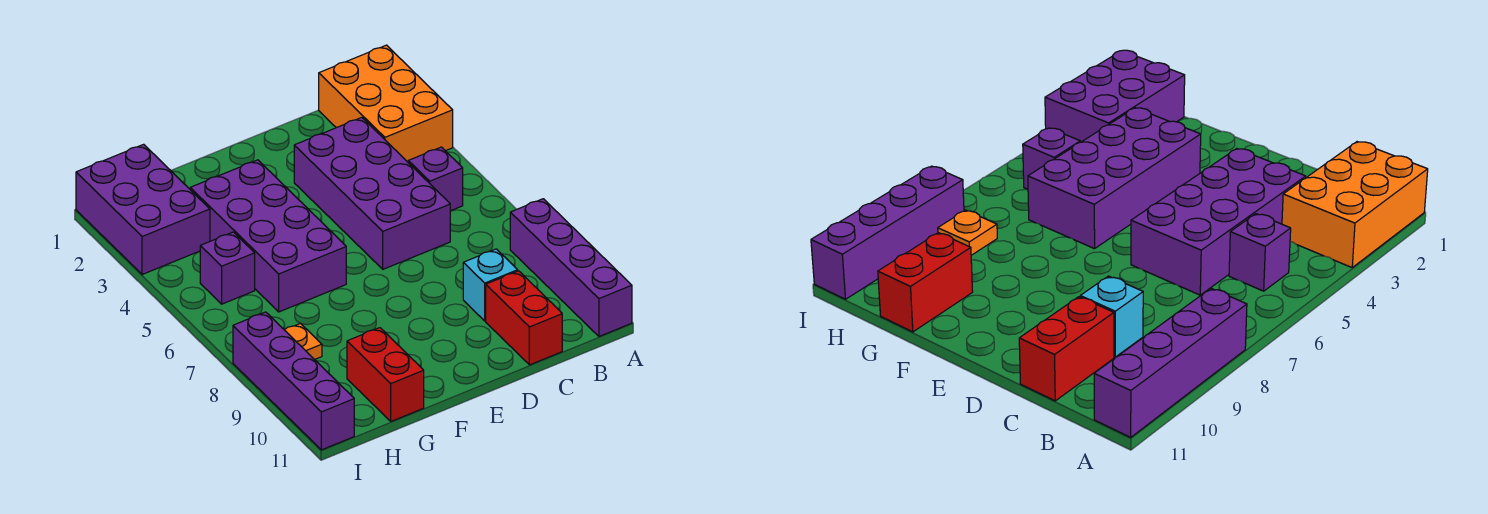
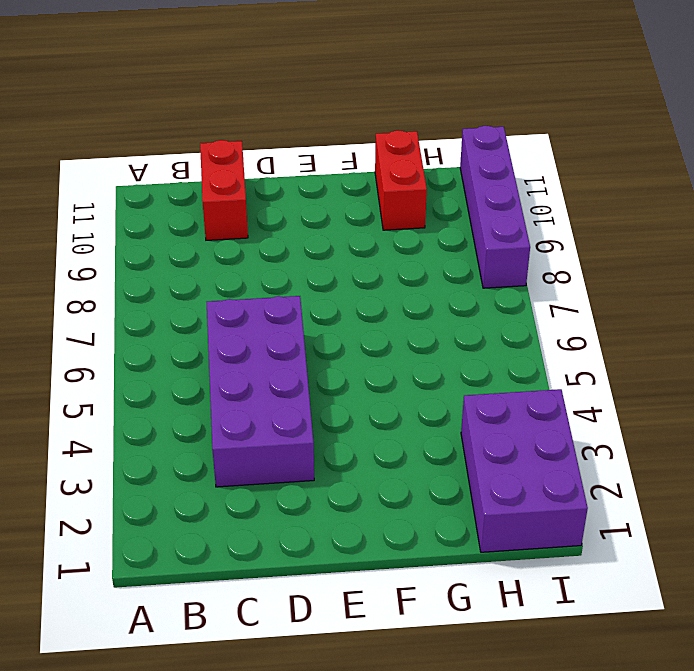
none -> orange 2x3 brick [319,45,453,162]
none -> purple 1x4 brick [510,199,632,336]
none -> purple 1x1 brick [408,147,463,211]

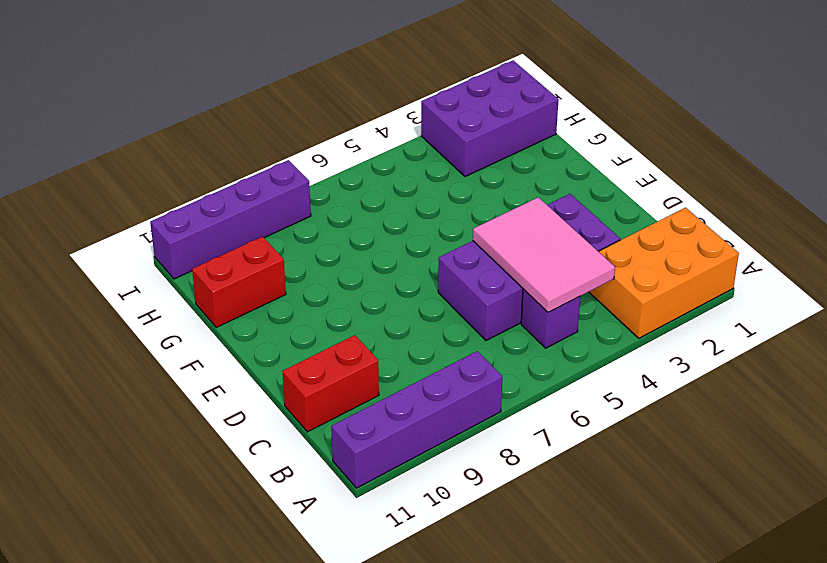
pink 2x3 tile [473,197,615,312] -> none
none -> cyan 1x1 brick [463,249,518,321]
none -> purple 2x4 brick [190,160,346,312]
none -> purple 1x1 brick [200,232,255,304]

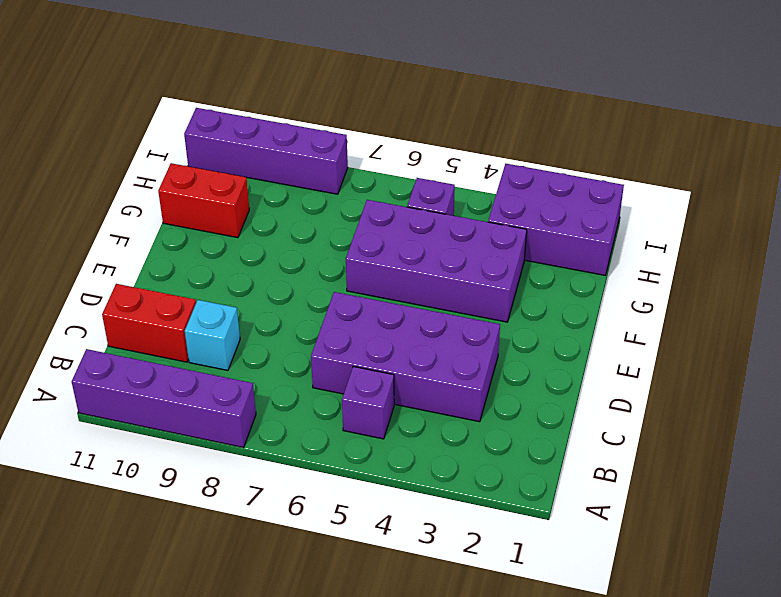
none -> orange 2x3 brick [319,45,453,162]
none -> orange 1x1 plate [285,323,322,360]

